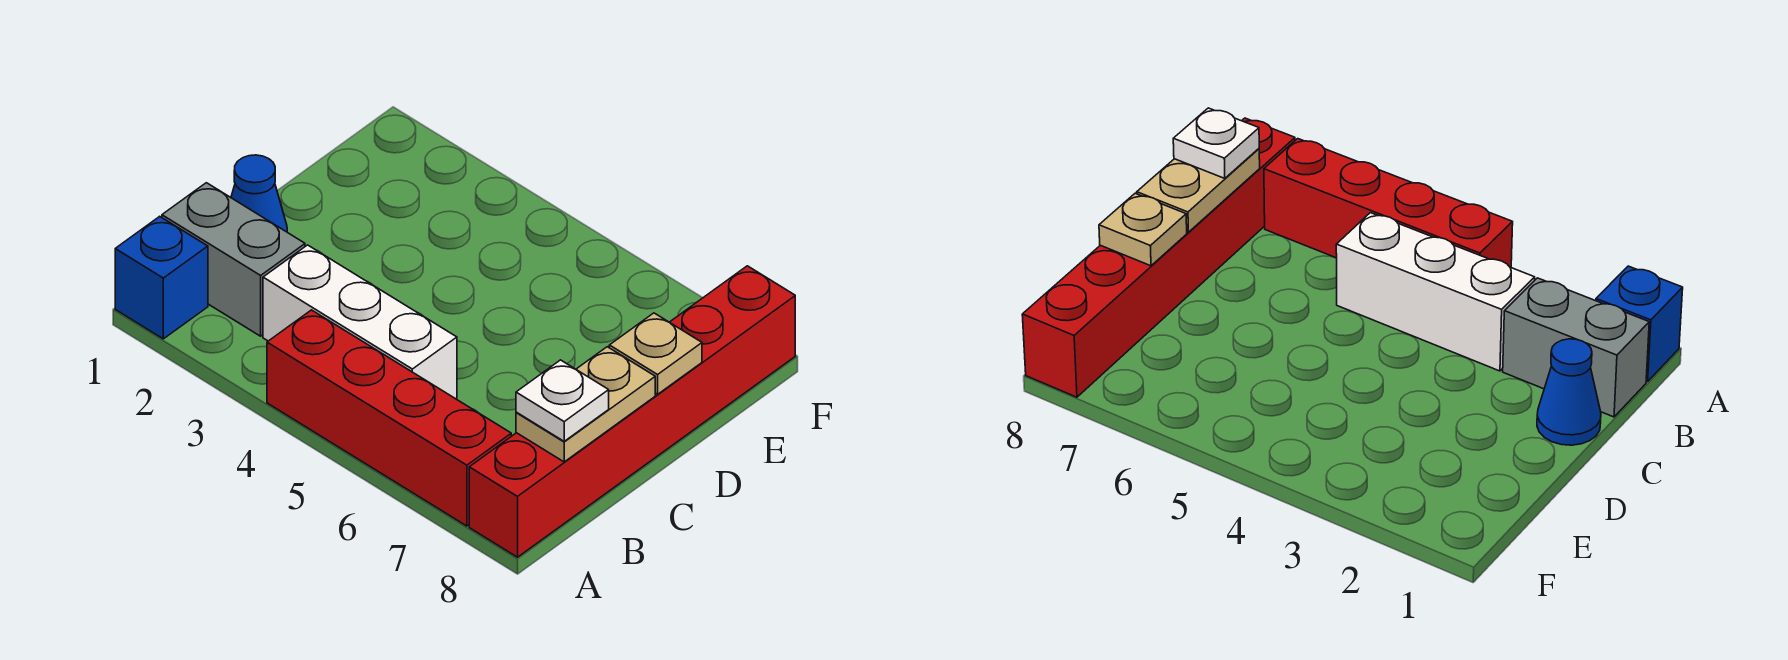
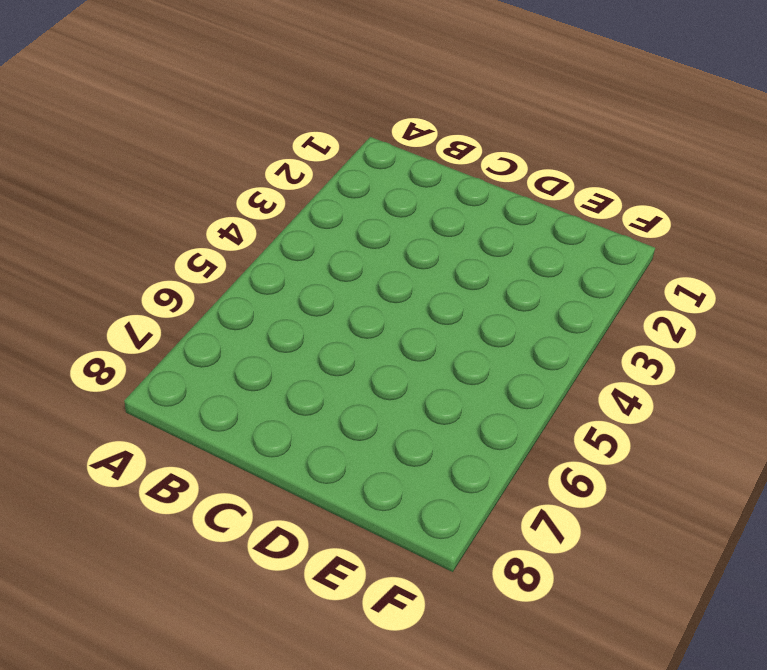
none -> blue 1x1 brick [115,216,208,339]
none -> red 1x4 brick [267,310,511,526]

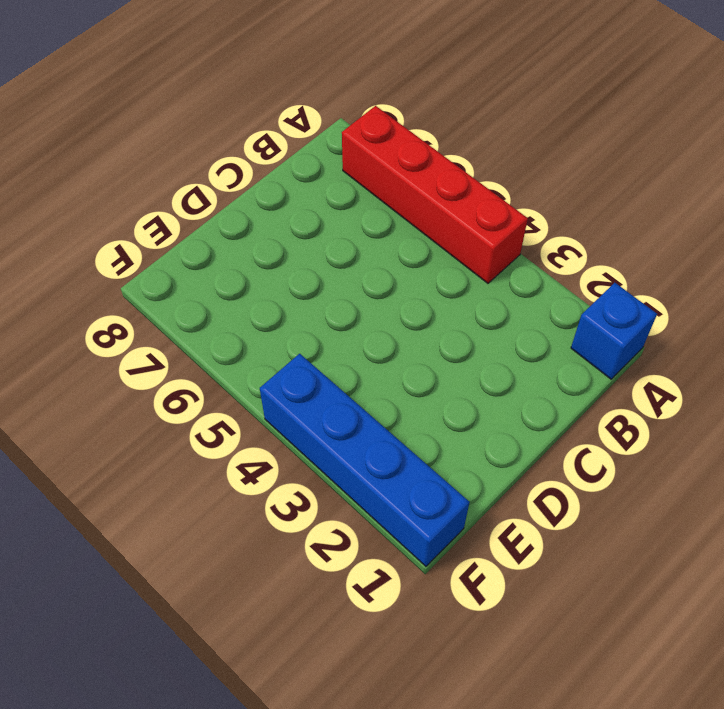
blue 1x4 brick [260,354,469,566] -> none
none -> red 1x6 brick [469,266,795,557]
none -> grey 1x2 brick [162,183,305,336]

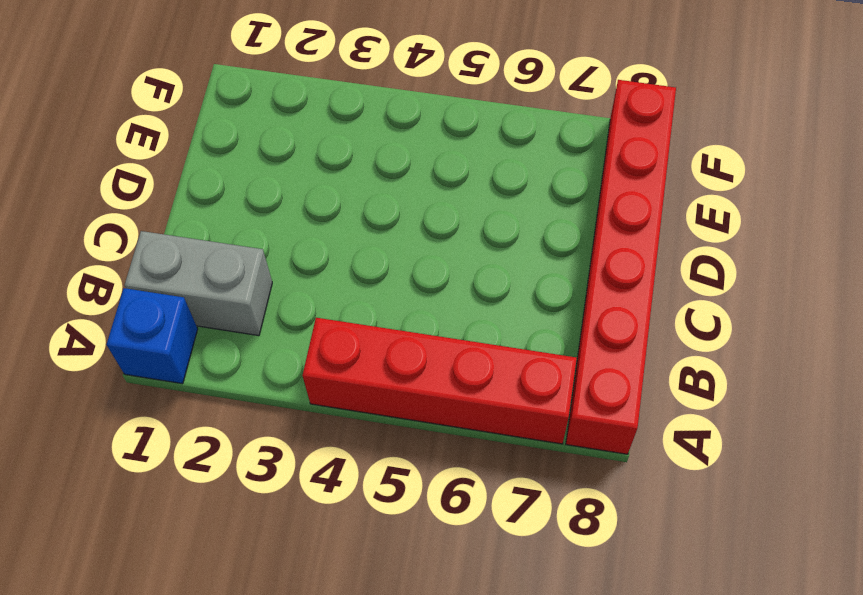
none -> white 1x3 brick [263,245,457,399]
none -> blue 1x1 cone [231,155,287,232]

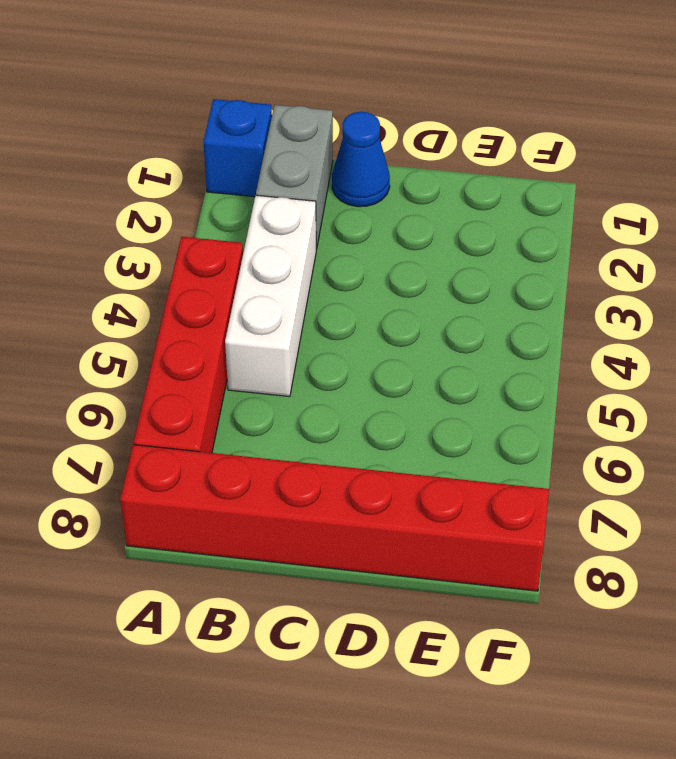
none -> tan 1x2 plate [516,347,655,462]
none -> tan 1x1 plate [609,313,702,394]

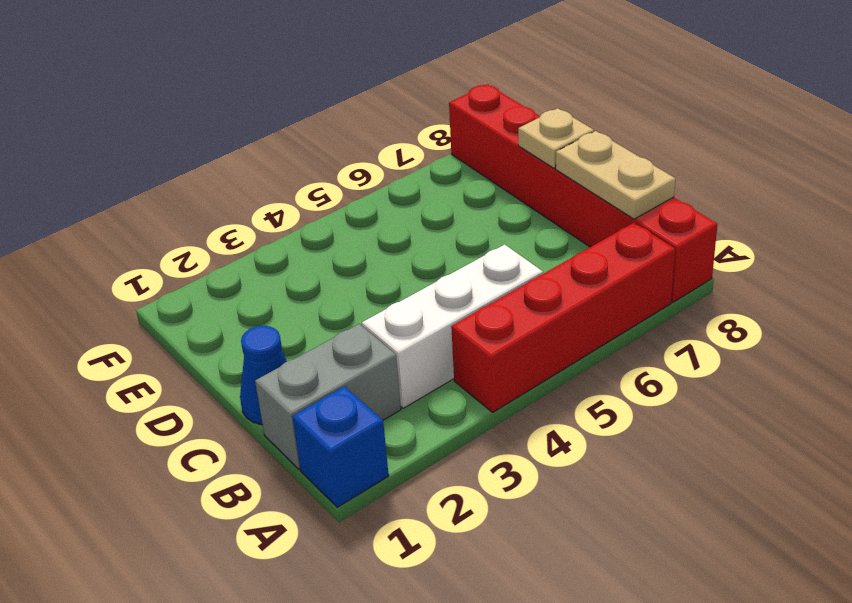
none -> white 1x1 plate [516,360,609,441]

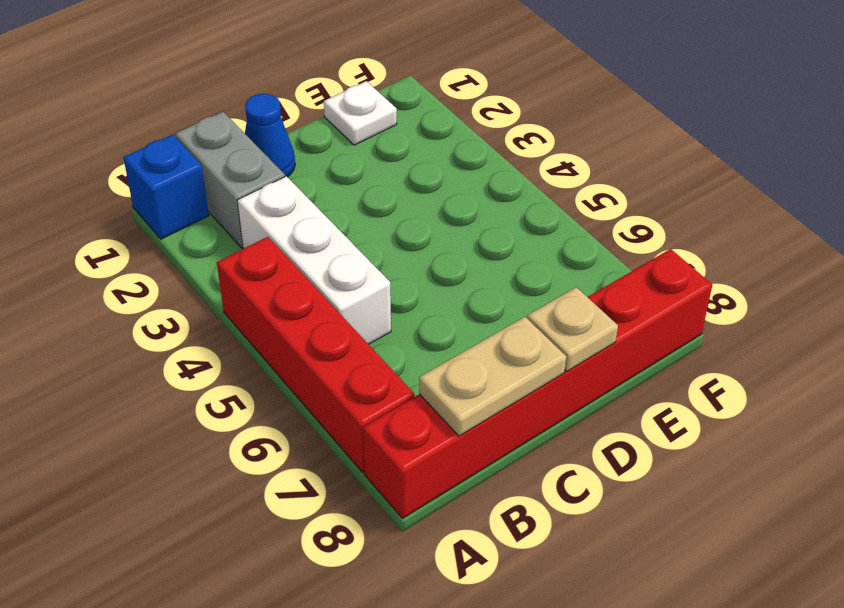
white 1x1 plate [324,81,397,145] -> white 1x1 plate moved to [516,360,609,441]

